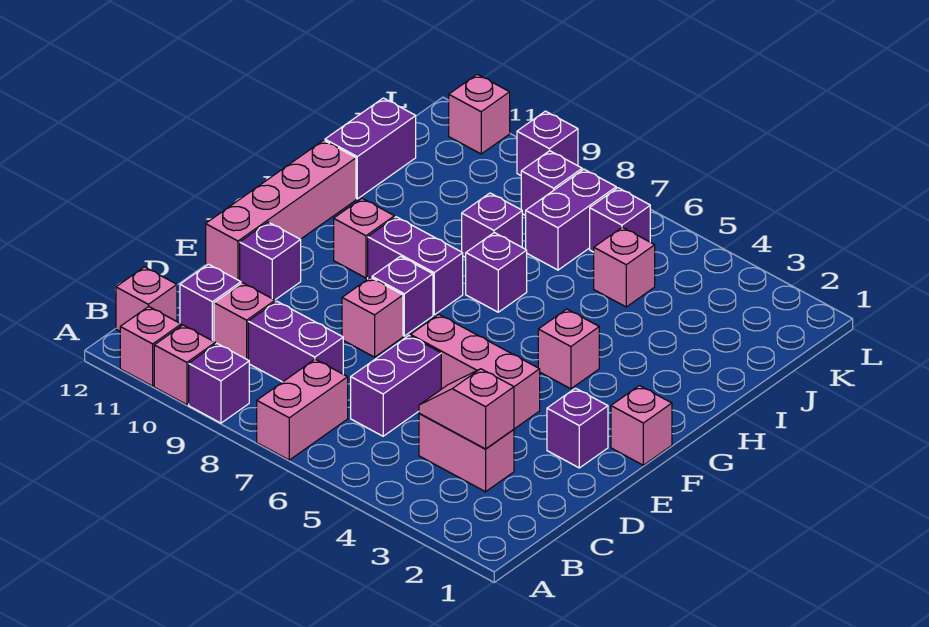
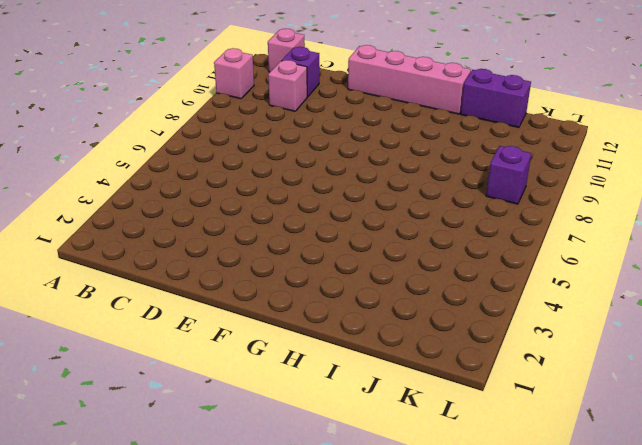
none -> pink 1x2 brick [257,359,348,460]
none -> purple 1x1 brick [189,344,249,423]
none -> pink 1x1 brick [120,306,181,386]
none -> pink 1x2 brick [419,414,514,492]

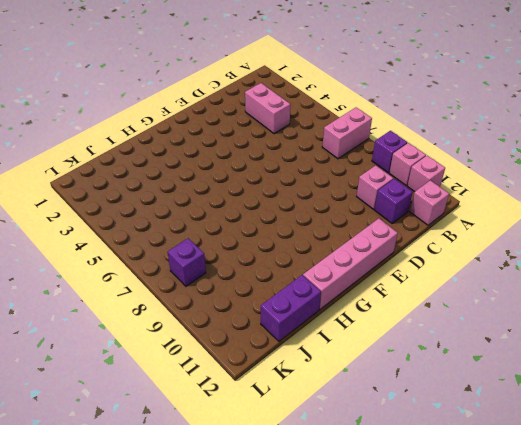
none -> purple 1x2 brick [351,336,441,436]
none -> purple 1x2 brick [248,301,343,382]
none -> purple 1x1 brick [547,388,608,468]
none -> pink 1x3 brick [410,314,540,429]

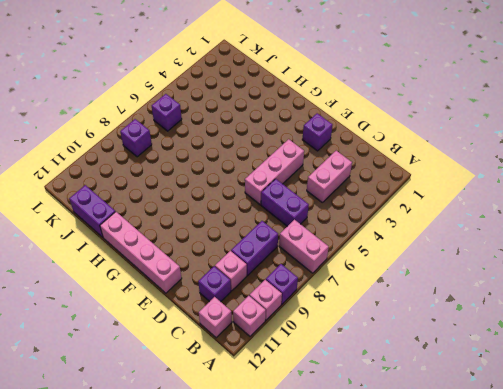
none -> pink 1x1 brick [342,277,403,357]
none -> purple 1x1 brick [240,222,301,300]
none -> pink 1x1 brick [611,386,672,465]
none -> purple 1x1 brick [372,256,433,336]

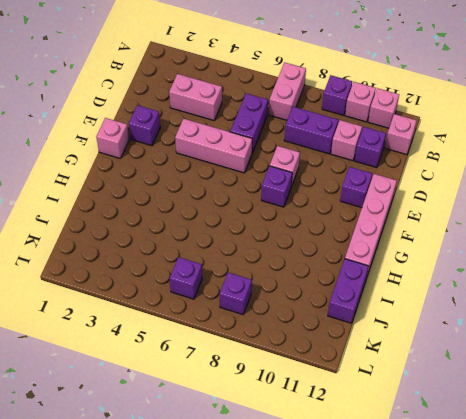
none -> pink 1x1 brick [538,309,599,389]
none -> purple 1x2 brick [368,217,463,315]
none -> pink 1x1 brick [334,198,394,278]
none -> purple 1x1 brick [466,233,527,312]

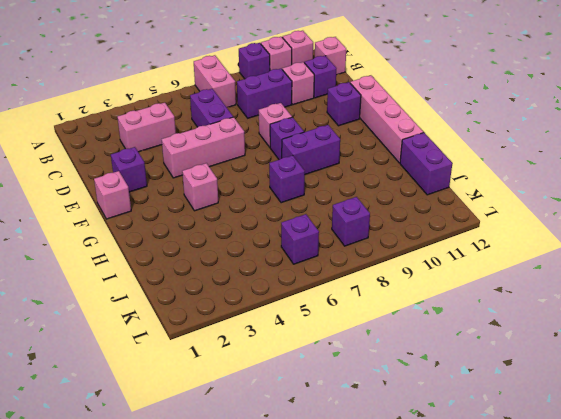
none -> pink 1x1 brick [334,198,394,278]
none -> purple 1x1 brick [462,193,522,257]
none -> pink 1x1 brick [594,227,655,307]
none -> purple 1x2 brick [526,169,616,270]

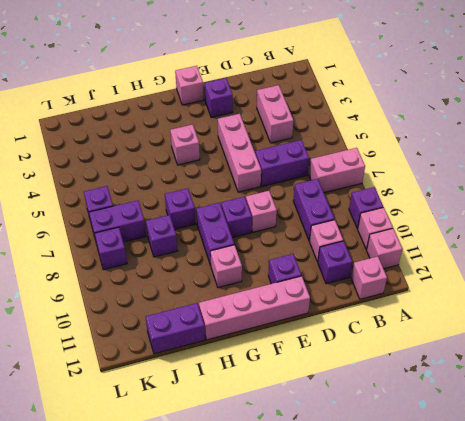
none -> pink 1x1 brick [594,227,655,307]
none -> purple 1x1 brick [517,111,578,175]
none -> pink 1x1 brick [449,74,510,154]
none -> pink 1x2 slope [419,369,514,449]

